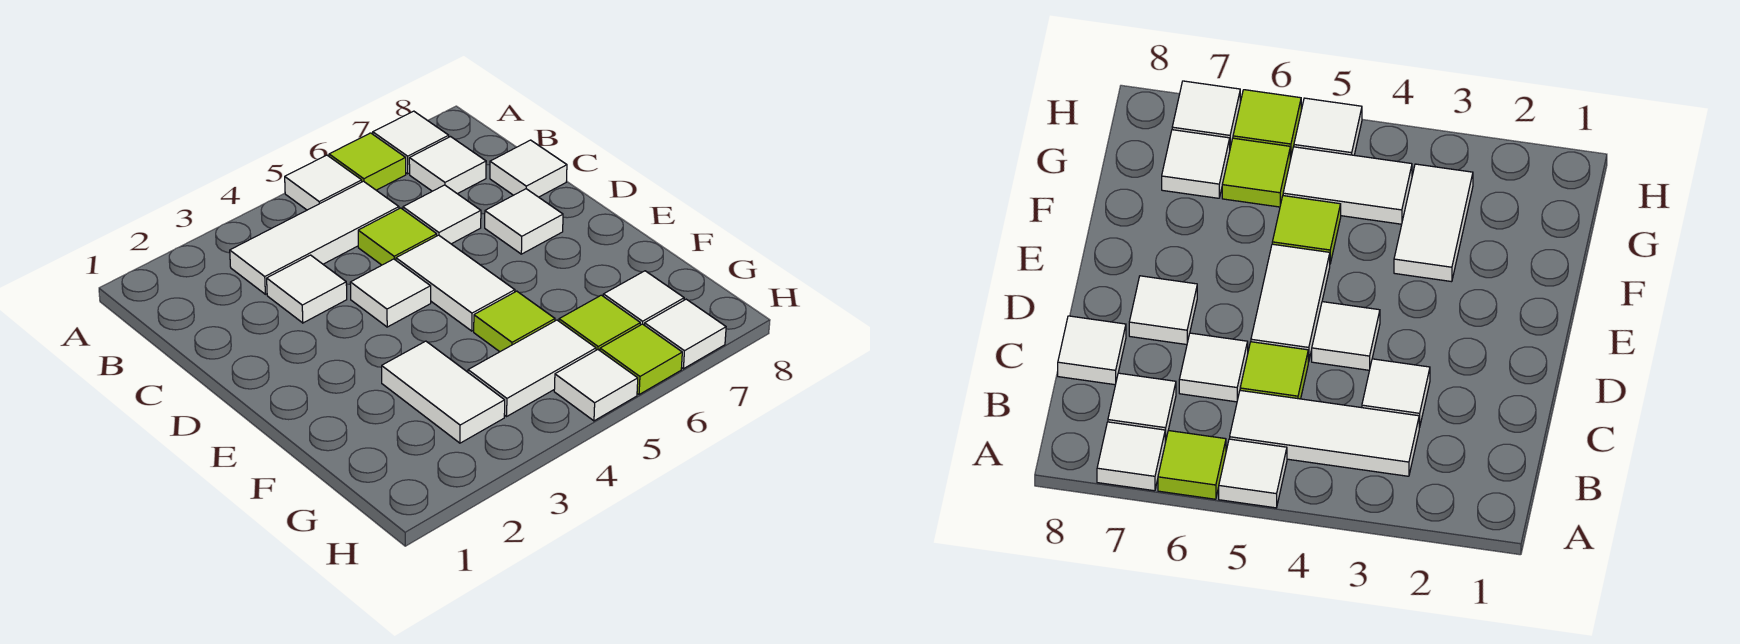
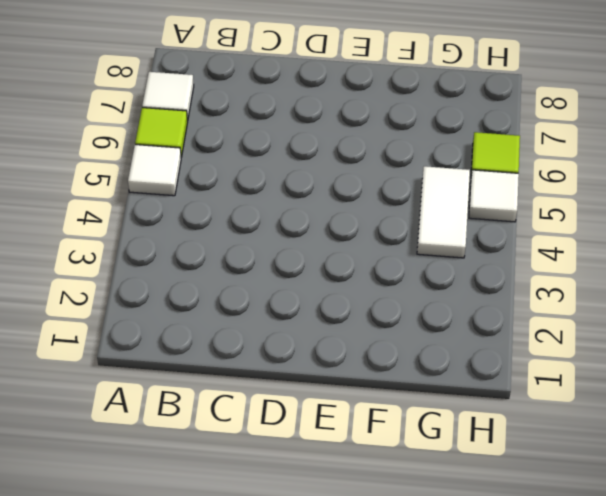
none -> white 1x3 tile [230,181,399,294]
none -> white 1x1 tile [409,137,486,194]
none -> white 1x1 tile [267,255,347,323]

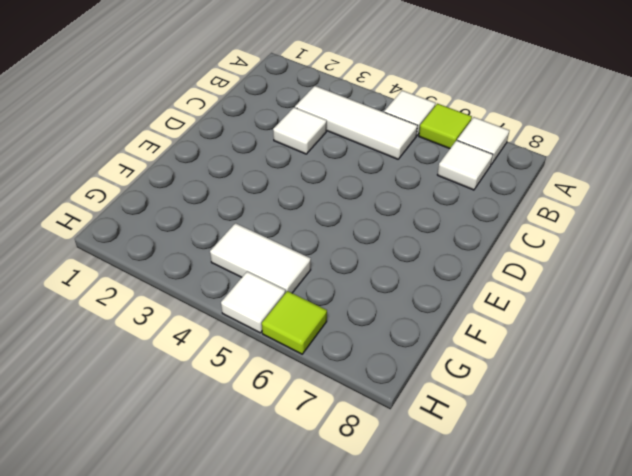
none -> lime 1x1 tile [358,208,437,265]
none -> white 1x1 tile [403,185,481,244]
none -> white 1x1 tile [490,140,567,197]

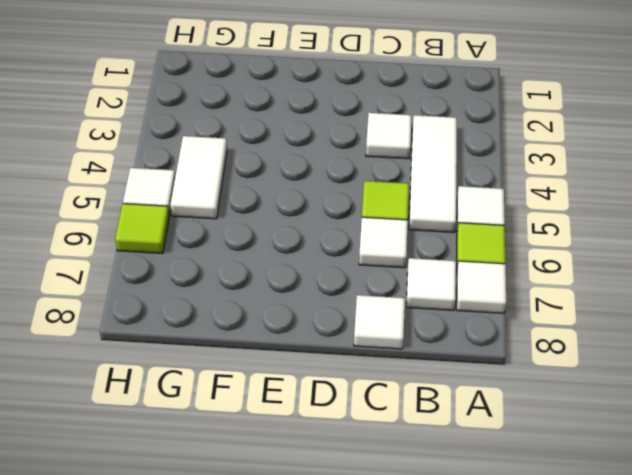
none -> white 1x1 tile [350,259,431,327]
none -> white 1x2 tile [396,235,515,331]
none -> white 1x1 tile [485,189,563,254]

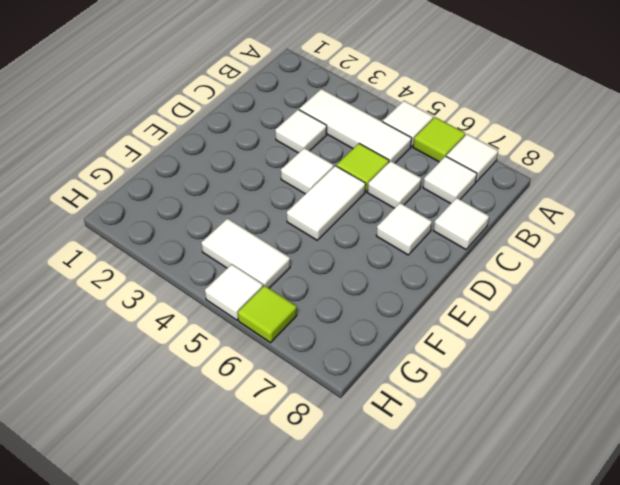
none -> white 1x2 tile [382,341,505,443]
none -> lime 1x1 tile [474,291,555,352]
none -> lime 1x1 tile [559,295,640,350]

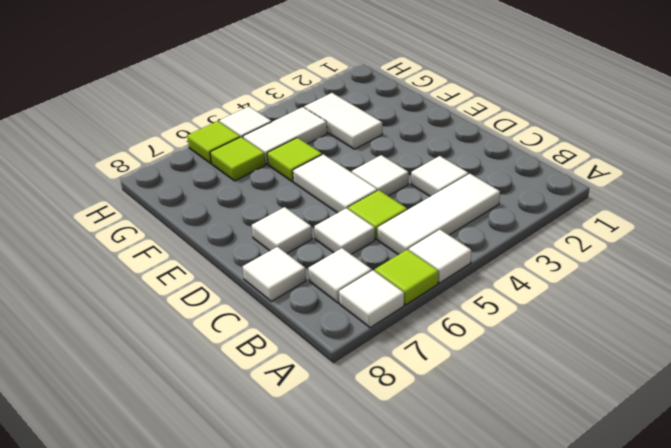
none -> white 1x1 tile [603,271,684,325]
none -> white 1x1 tile [645,299,726,369]

